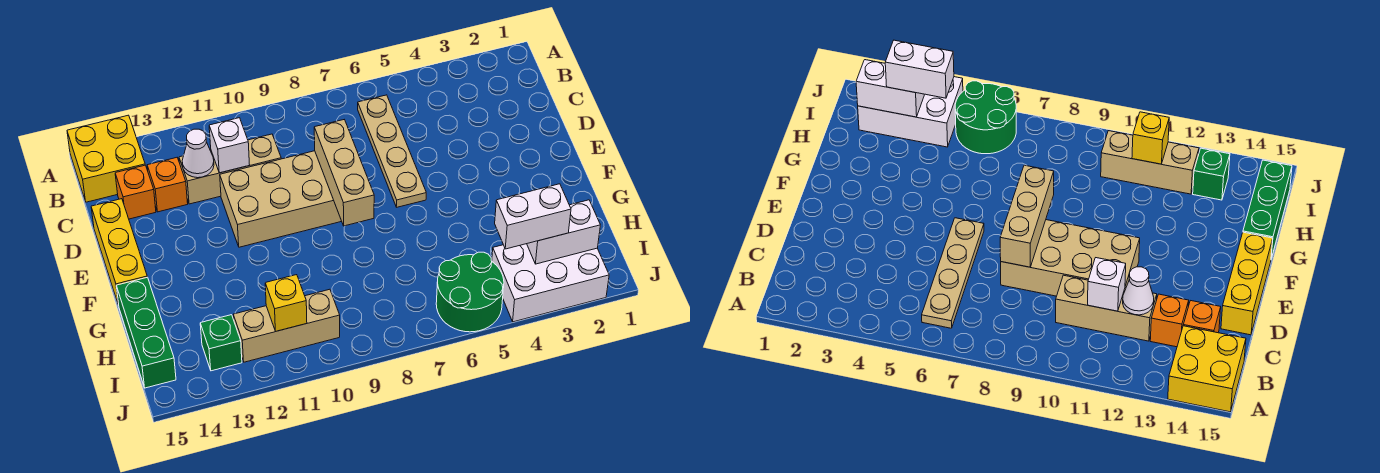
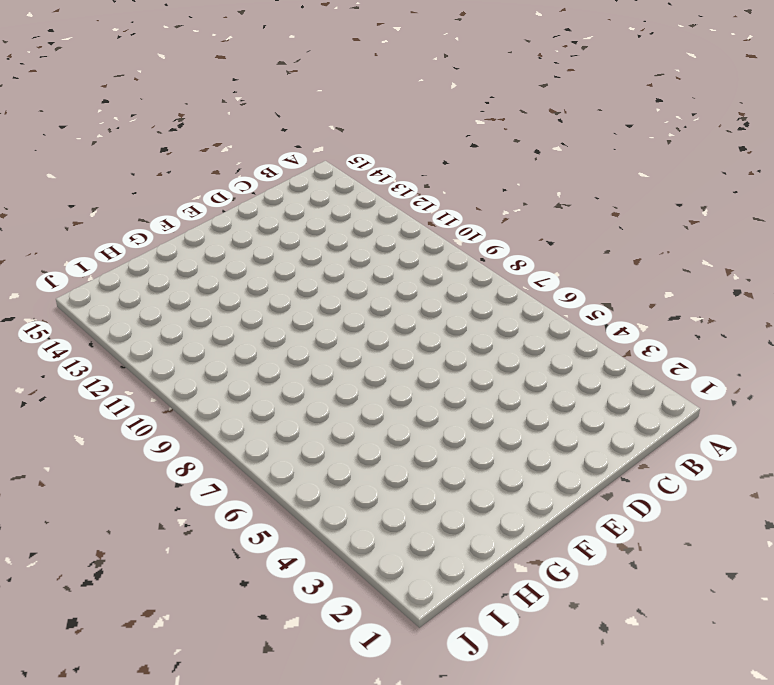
none -> yellow 2x2 brick [67,115,145,202]
none -> tan 1x4 plate [358,95,426,207]
none -> tan 1x3 brick [179,134,281,204]

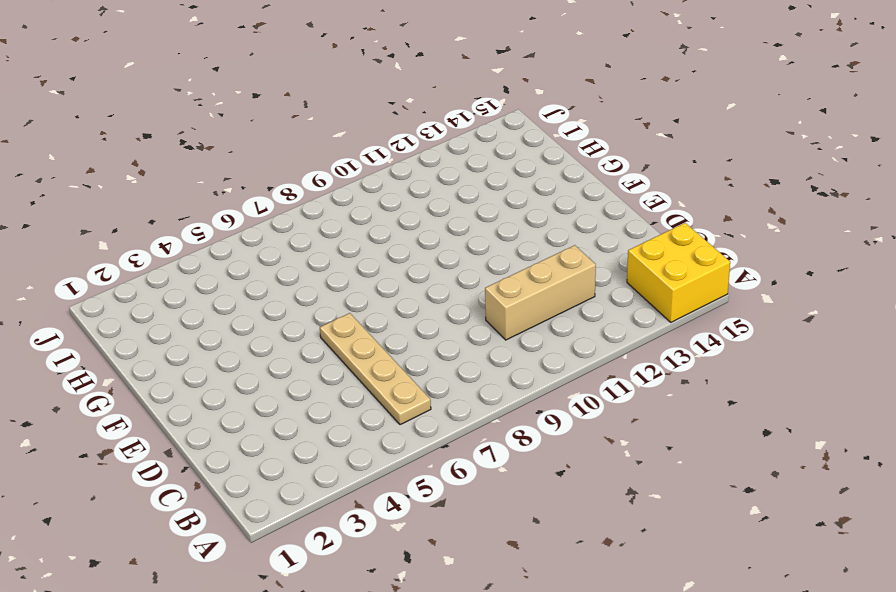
none -> orange 1x1 brick [147,158,188,212]
none -> orange 1x1 brick [115,165,156,219]
none -> tan 2x4 brick [220,151,341,247]

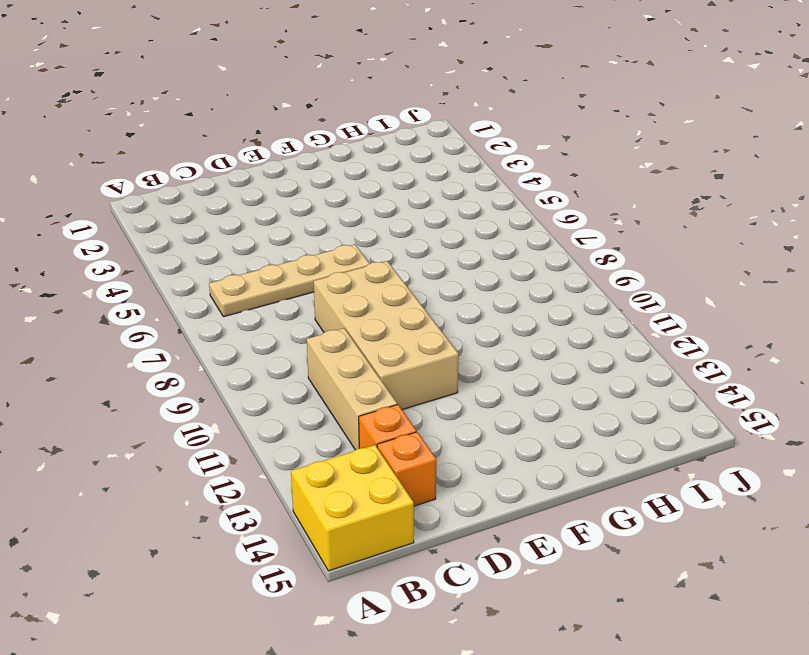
none -> yellow 1x3 brick [91,199,147,305]
none -> green 1x3 brick [116,277,176,388]
none -> white 2x3 brick [492,244,609,322]

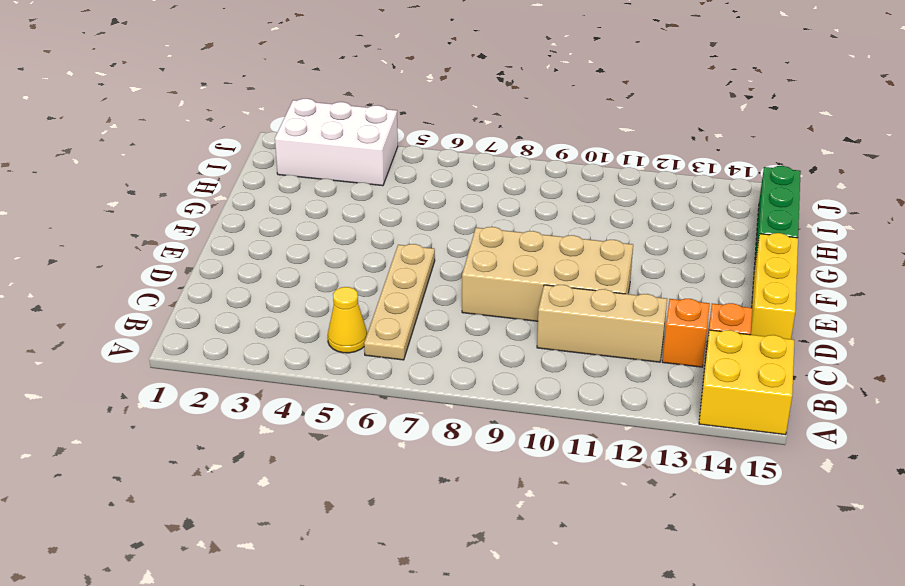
yellow 1x1 cone [328,287,367,353] -> none
none -> green 2x2 round brick [436,252,504,332]
none -> tan 1x3 brick [233,289,340,362]
none -> green 1x1 brick [200,315,242,371]

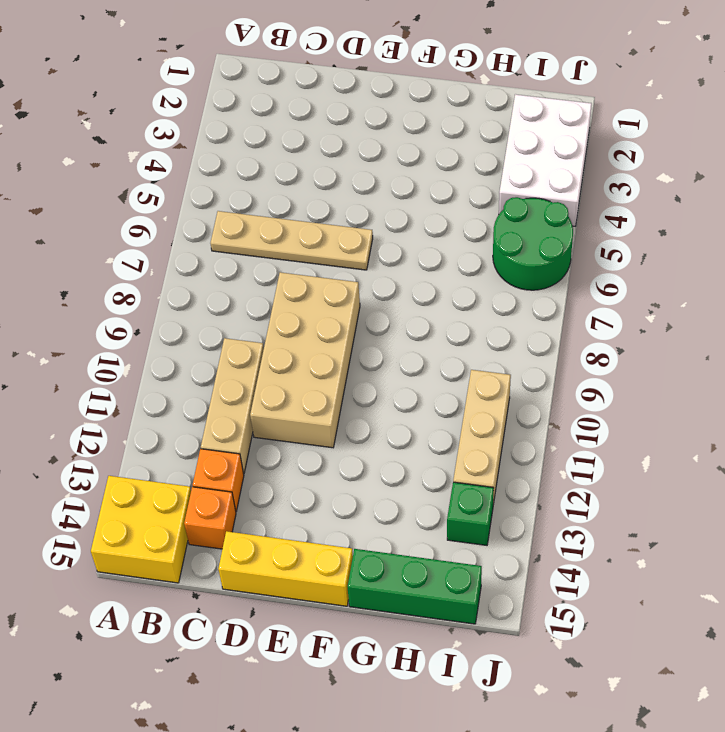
none -> white 1x1 brick [209,118,249,173]
none -> white 1x1 cone [182,129,214,178]
none -> tan 1x3 brick [314,120,374,226]

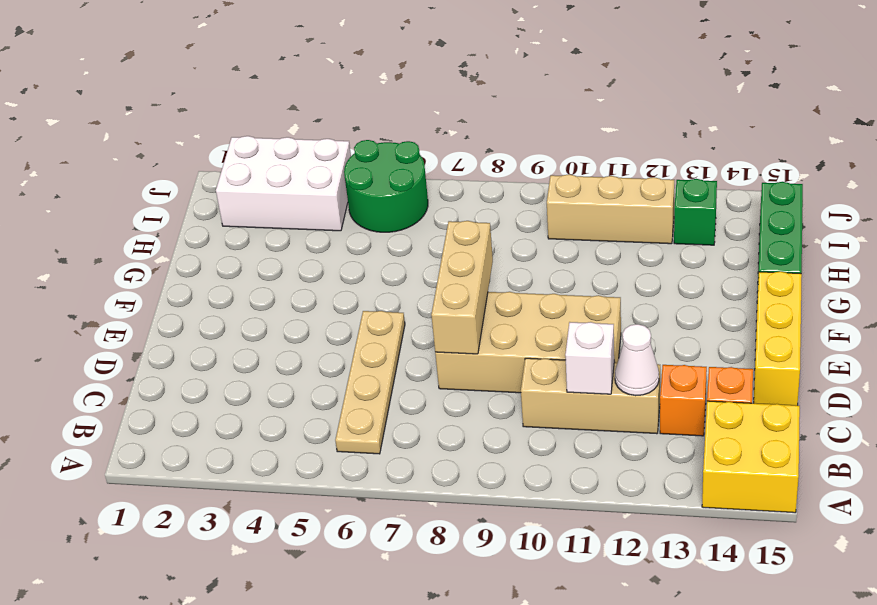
none -> white 1x2 brick [527,200,600,264]
none -> yellow 1x1 brick [265,275,307,332]
none -> white 1x2 brick [495,184,571,249]

